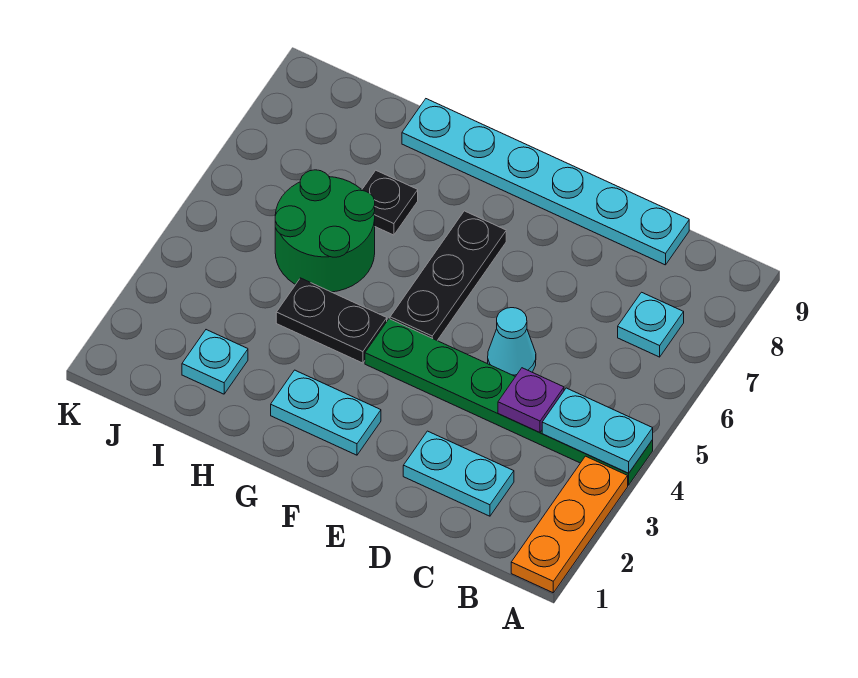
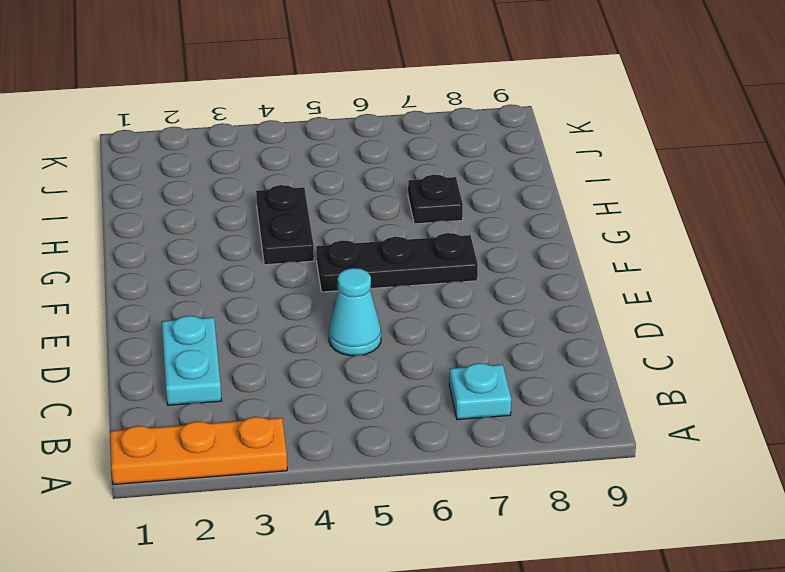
none -> green 1x6 plate [365,319,653,485]
none -> cyan 1x6 plate [402,99,689,265]
none -> cyan 1x2 plate [271,370,381,455]

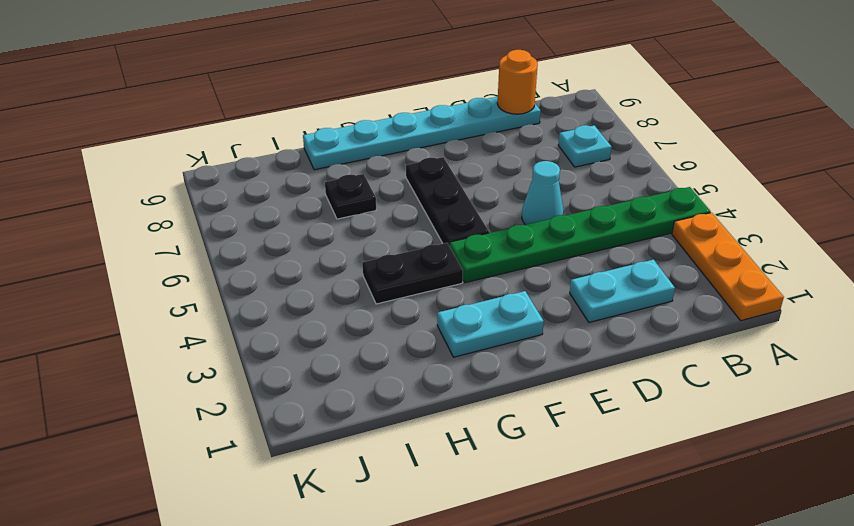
orange 1x1 round brick [497,50,538,114] -> none
none -> green 2x2 round brick [275,170,375,292]
none -> cyan 1x1 plate [182,330,248,394]
none -> cyan 1x2 plate [542,388,653,473]

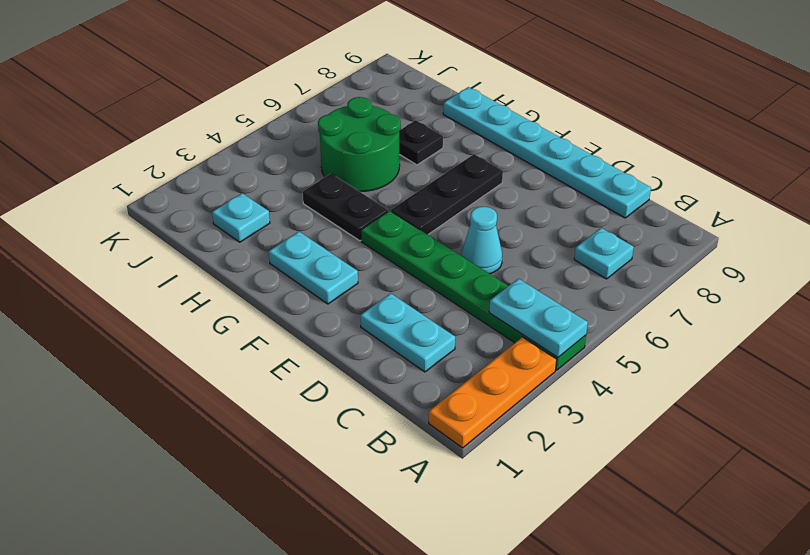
none -> purple 1x1 plate [498,368,564,433]

